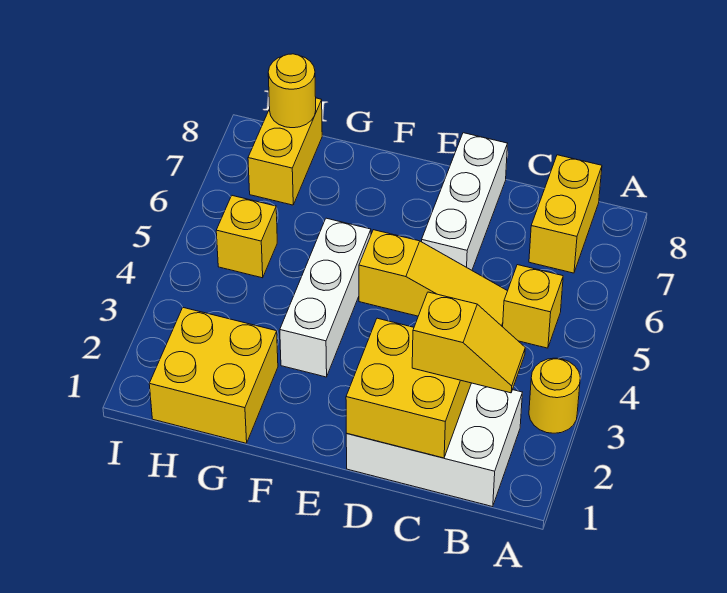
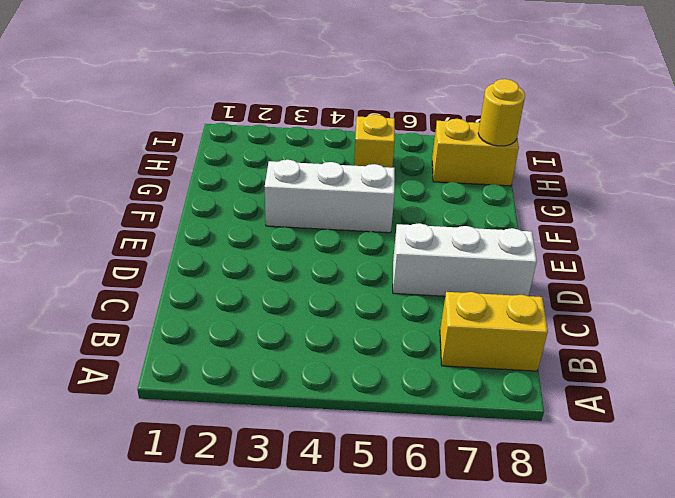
none -> yellow 1x1 round brick [529,358,580,433]
none -> white 2x3 brick [346,383,522,507]
none -> yellow 1x1 brick [503,265,563,348]

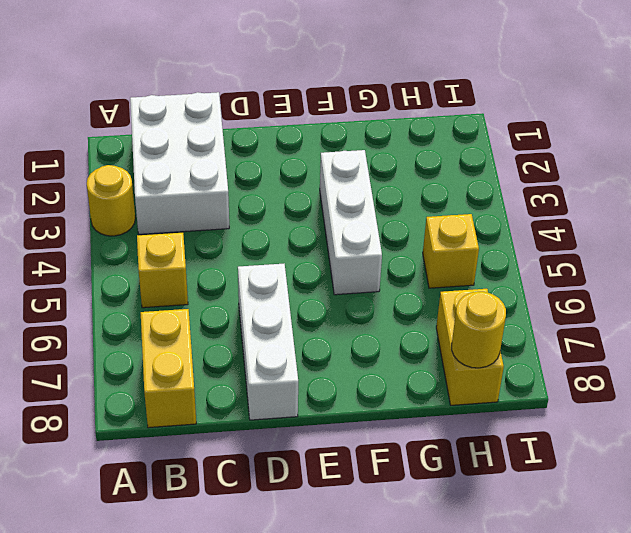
white 2x3 brick [130,92,229,234] -> white 2x3 brick turned to [346,383,522,507]
none -> yellow 1x3 slope [359,230,507,327]
none -> yellow 2x2 brick [149,308,278,443]
none -> yellow 2x2 brick [346,318,471,458]

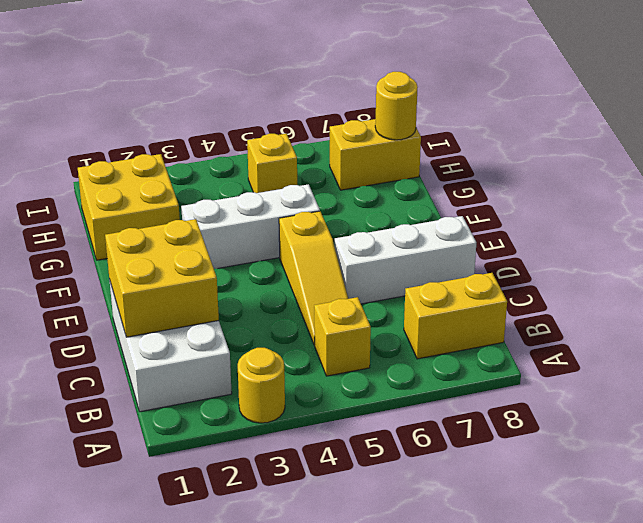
none -> yellow 1x2 slope [412,292,525,393]

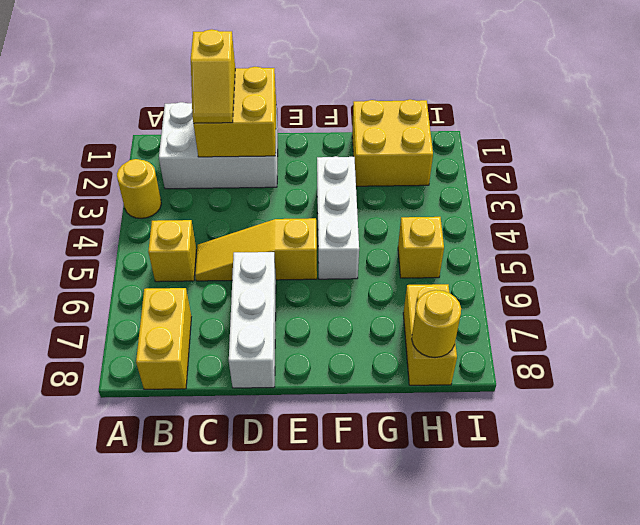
yellow 1x2 slope [191,29,235,123] -> yellow 1x2 slope turned to [412,292,525,393]

